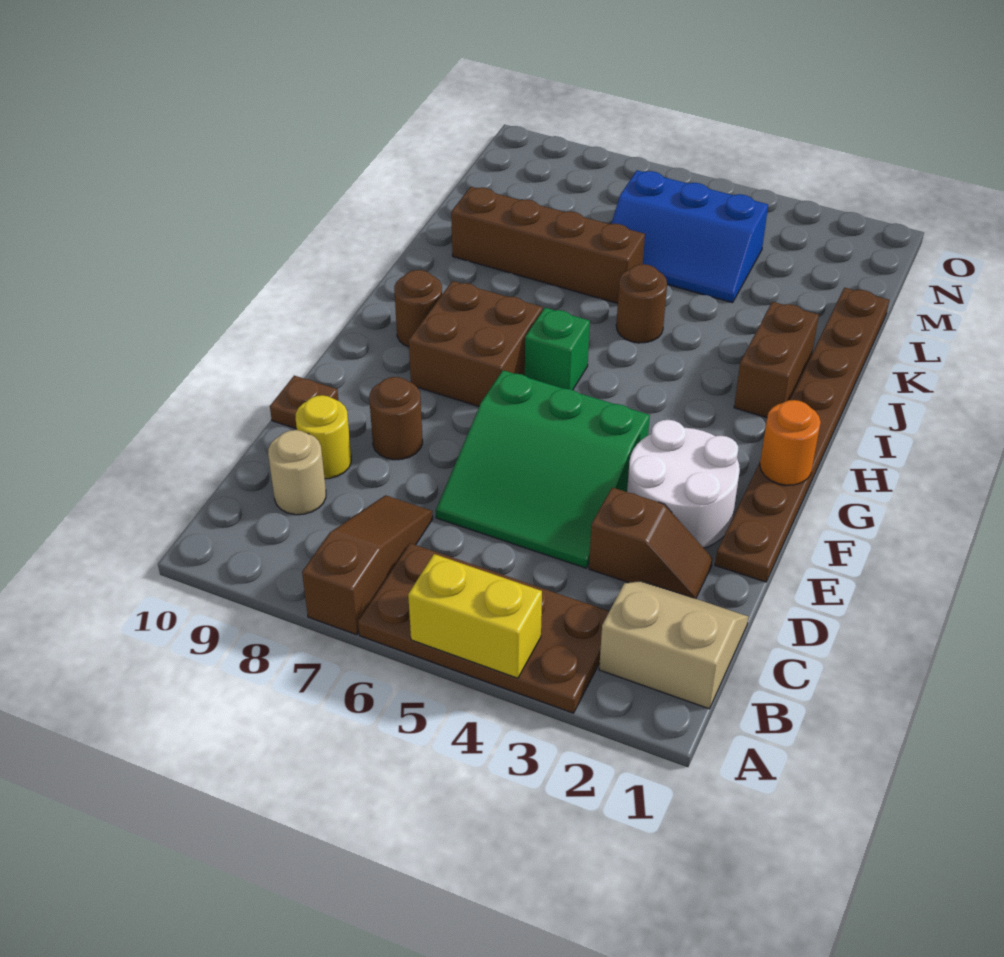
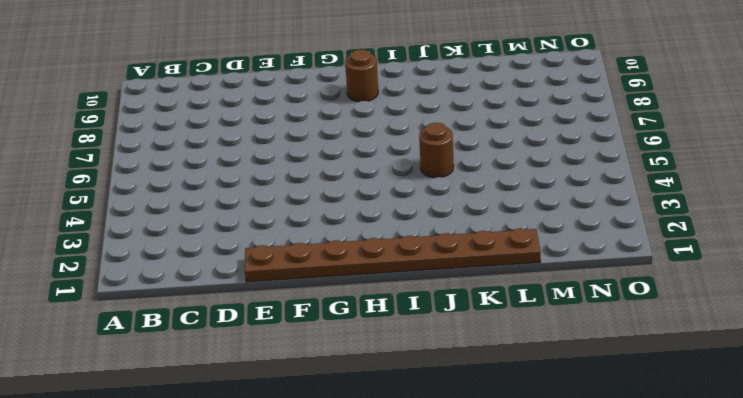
none -> brown 2x4 plate [358,543,609,713]
none -> brown 1x3 slope [302,495,433,635]
none -> tan 2x2 slope [599,581,749,709]

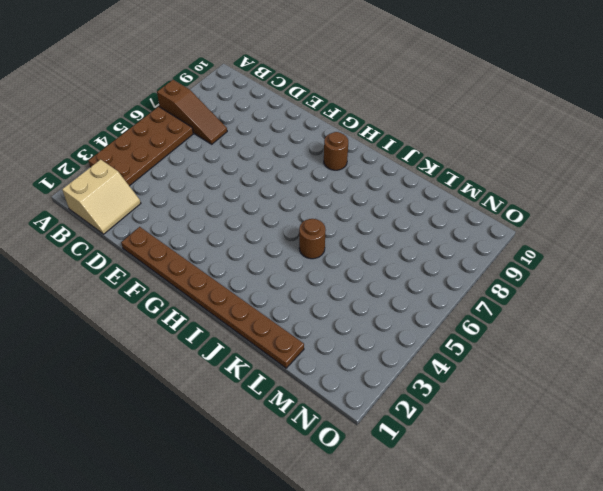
none -> tan 1x1 round brick [268,430,326,515]
none -> brown 1x2 slope [589,488,712,599]
none -> green 3x3 slope [436,370,650,568]

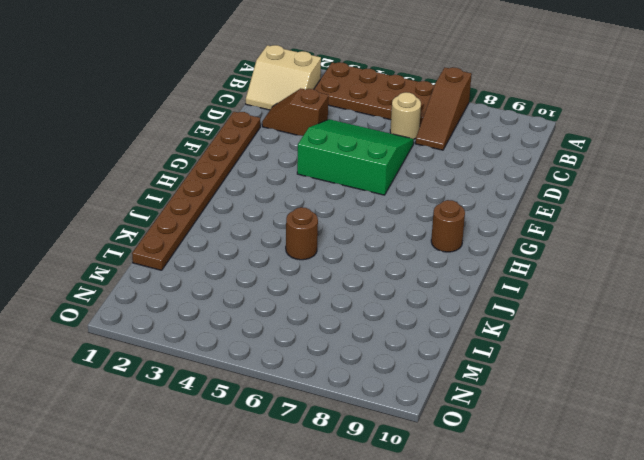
tan 1x1 round brick [390,92,421,139] -> tan 1x1 round brick moved to [268,430,326,515]
none -> yellow 1x1 round brick [296,395,351,479]
none -> white 2x2 round brick [627,420,740,548]
none -> brown 1x1 round brick [369,377,423,460]

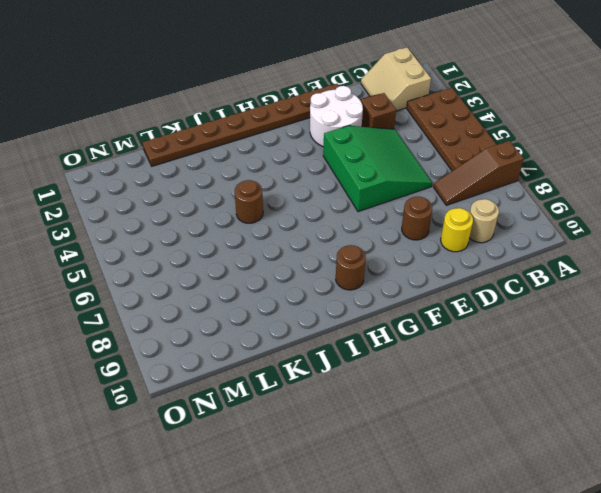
none -> brown 1x1 plate [270,376,338,429]
none -> brown 2x2 brick [409,281,543,406]
none -> green 1x1 brick [525,308,590,390]

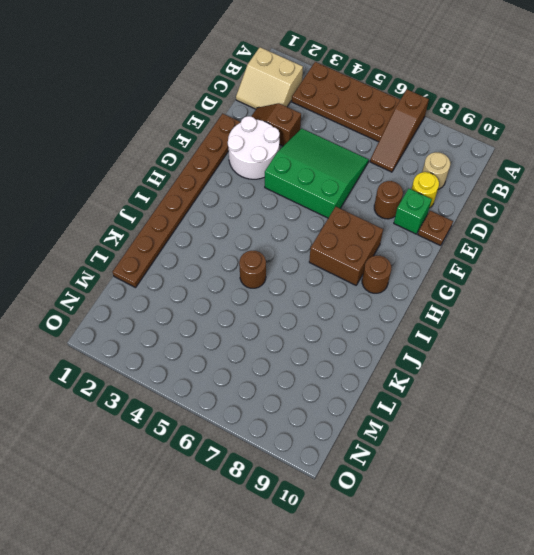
green 1x1 brick [394,188,432,234] -> green 1x1 brick moved to [525,308,590,390]
none -> brown 1x2 brick [734,302,819,418]
none -> brown 1x4 brick [451,187,645,303]
none -> blue 2x3 slope [611,170,768,303]

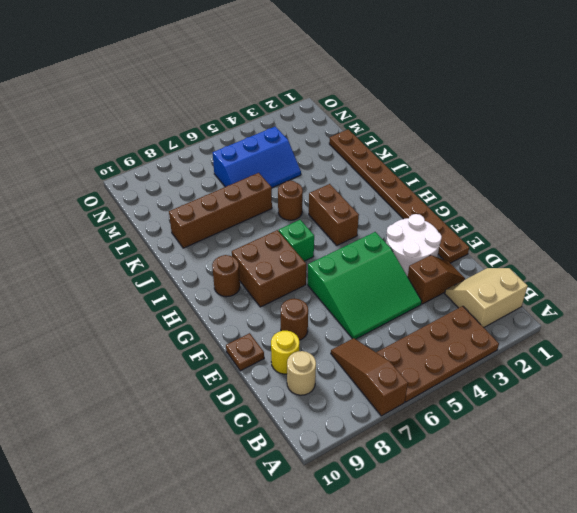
brown 1x2 brick [309,184,359,245] -> brown 1x2 brick moved to [734,302,819,418]
none -> yellow 1x2 brick [408,554,542,678]
none -> orange 1x1 round brick [760,400,821,485]

